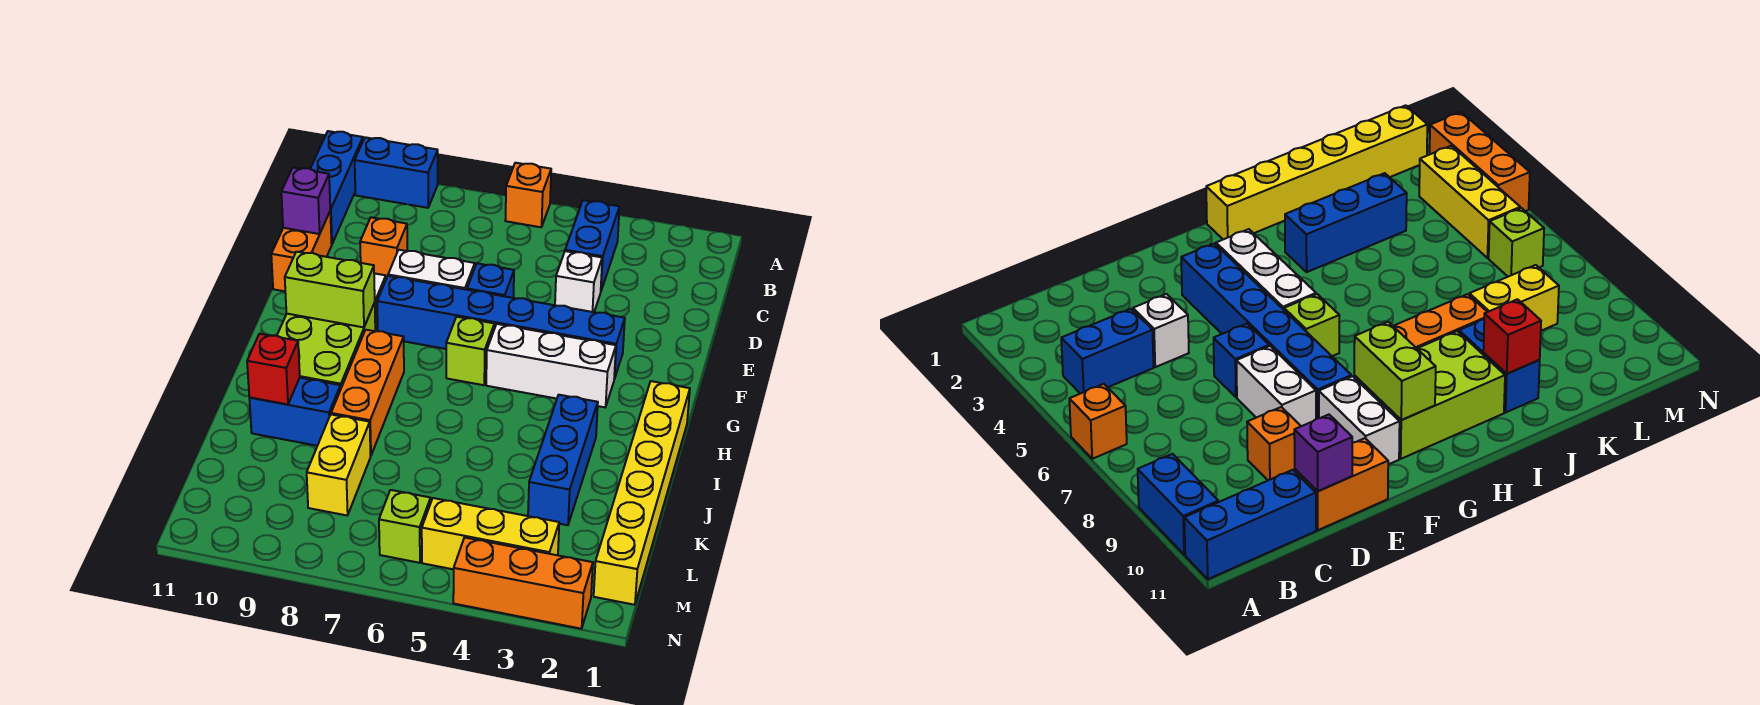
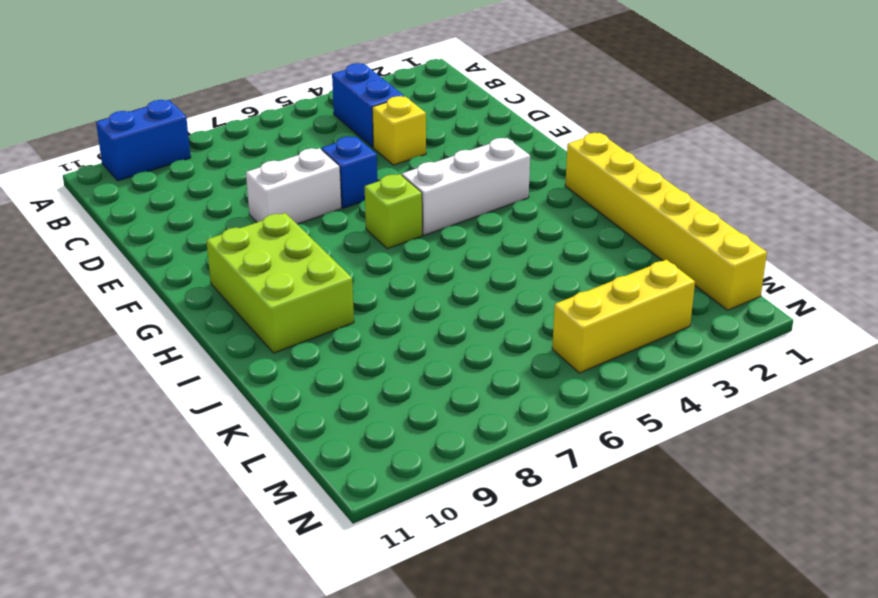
yellow 1x1 brick [372,96,426,165] -> white 1x1 brick [555,251,602,312]
none -> orange 1x1 brick [505,163,551,227]
none -> blue 1x3 brick [310,131,363,244]
none -> orange 1x1 brick [360,217,407,278]

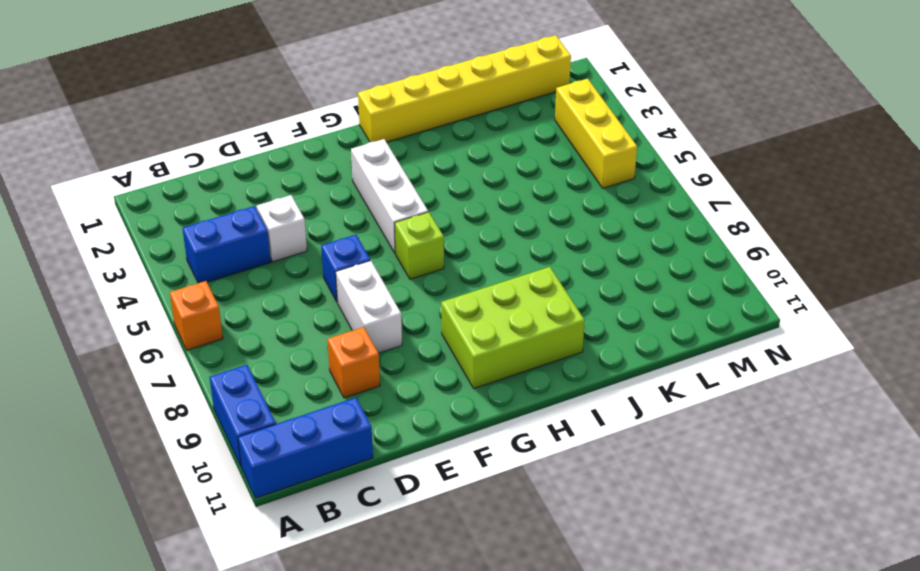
none -> orange 1x2 brick [271,212,332,291]
none -> blue 1x6 brick [377,276,625,379]
none -> white 1x2 brick [1319,376,1400,465]

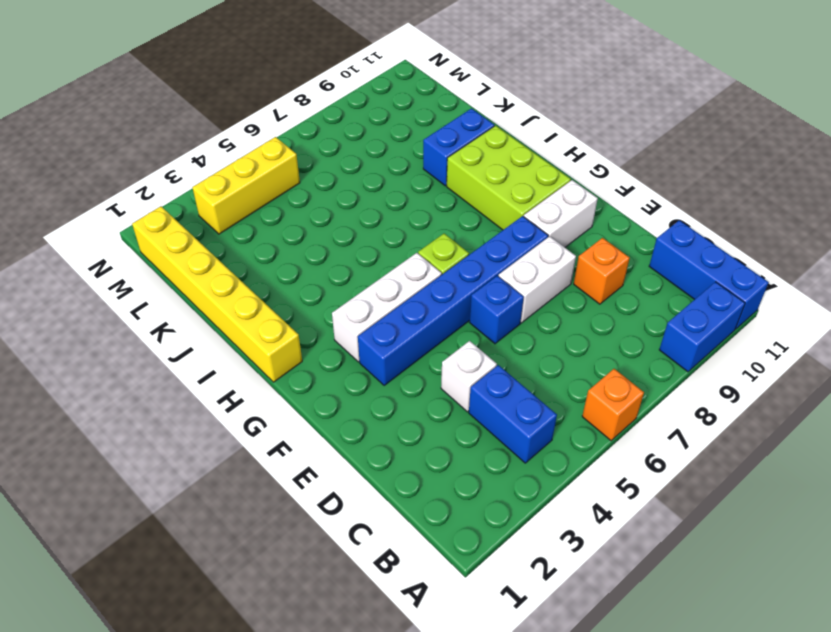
none -> orange 1x2 brick [271,212,332,291]
none -> orange 1x3 brick [331,330,404,456]
none -> blue 1x3 brick [528,395,598,525]

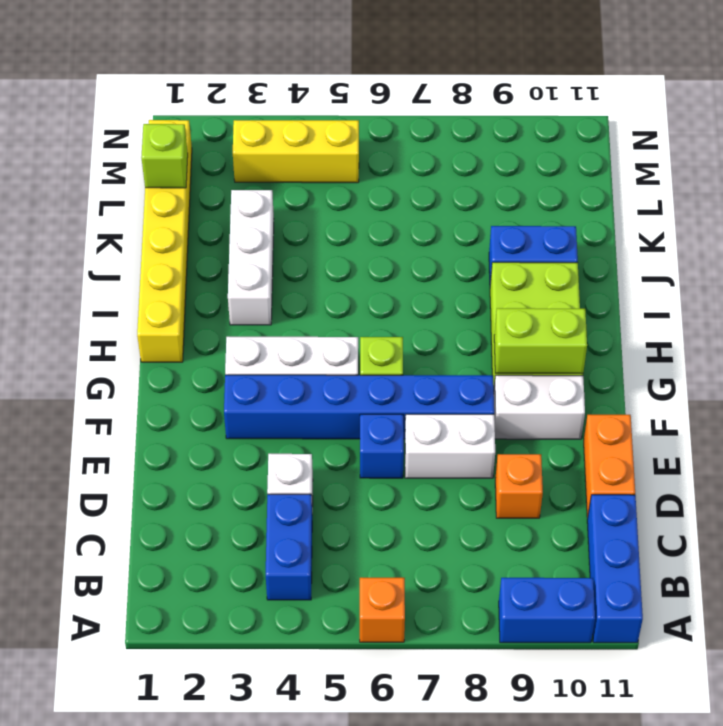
white 1x3 brick [228,190,274,325] -> blue 1x3 brick [528,395,598,525]
lime 1x1 brick [141,124,188,188] -> lime 1x1 brick moved to [379,490,431,563]
none -> orange 1x3 brick [331,330,404,456]
none -> yellow 1x2 brick [307,415,371,515]
none -> orange 1x3 brick [453,537,593,629]

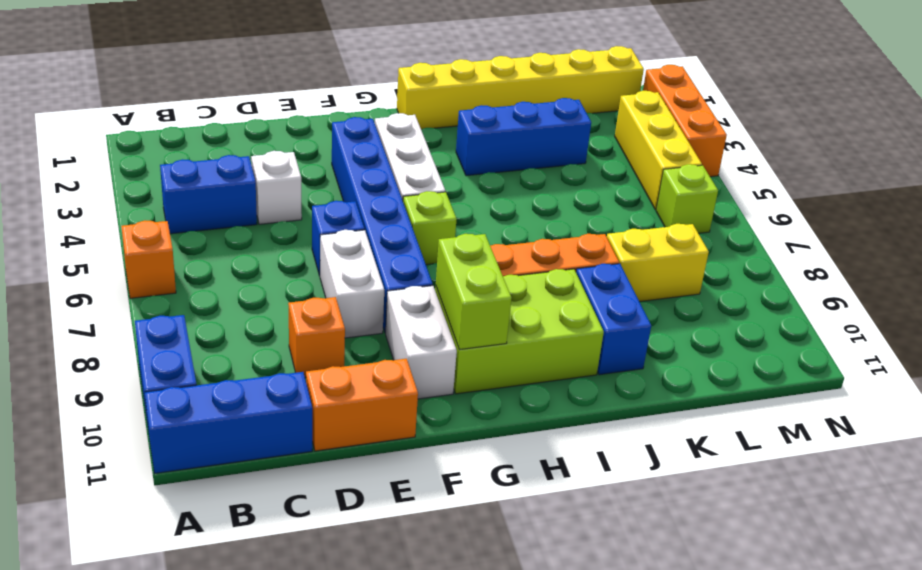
none -> purple 1x1 brick [281,168,330,234]
none -> red 1x1 brick [247,334,300,404]

